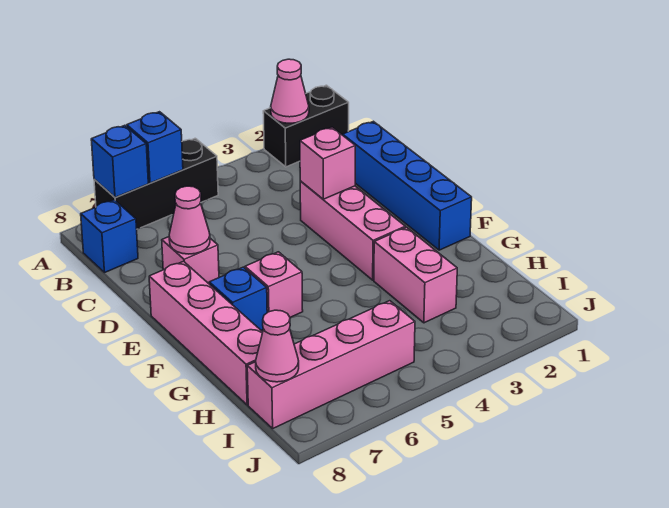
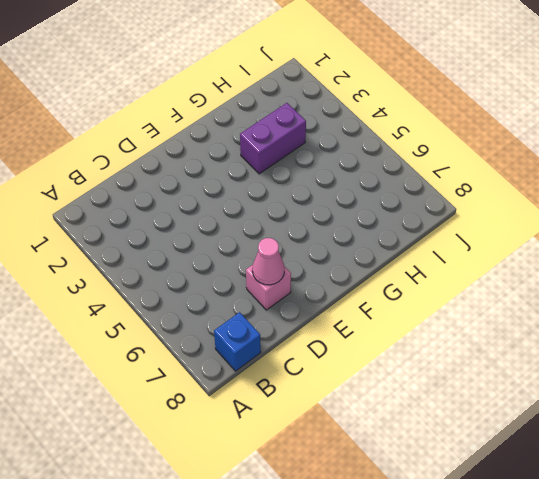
purple 1x2 brick [240,103,306,174] -> pink 1x2 brick [374,227,457,323]
none -> black 1x2 brick [263,85,349,167]
none -> black 1x3 brick [94,138,218,229]
none -> blue 1x4 brick [343,121,472,250]

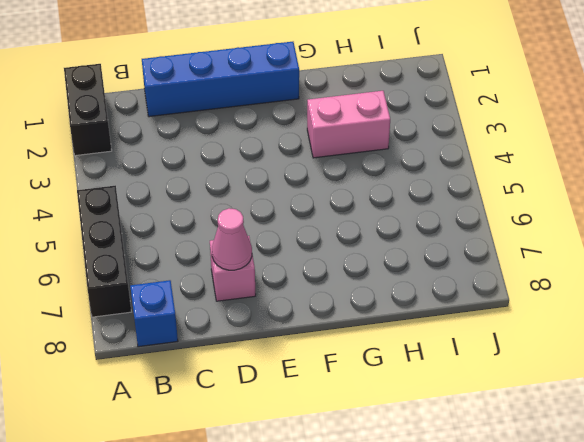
none -> pink 1x3 brick [300,181,405,280]
none -> pink 1x4 brick [149,261,263,405]
none -> pink 1x1 brick [245,252,303,317]

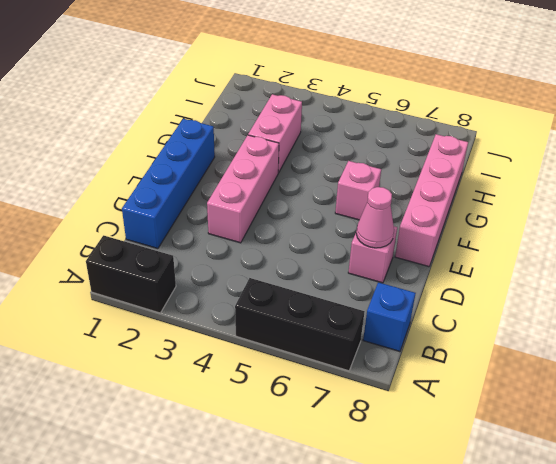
none -> blue 1x1 brick [209,267,267,331]
none -> pink 1x4 brick [247,301,415,428]
none -> pink 1x1 cone [271,59,309,123]

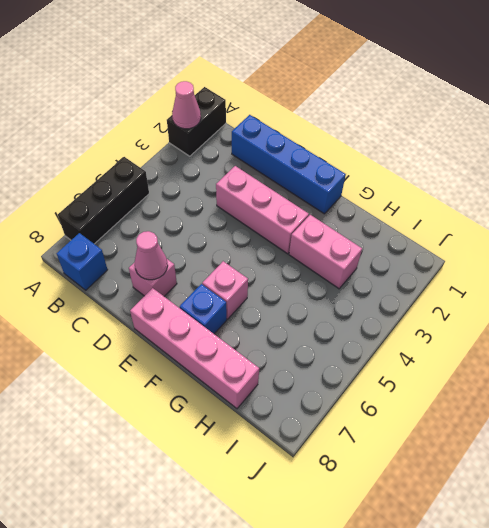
none -> pink 1x4 brick [247,301,415,428]
none -> blue 1x1 brick [127,112,183,183]
none -> blue 1x1 brick [91,125,148,197]

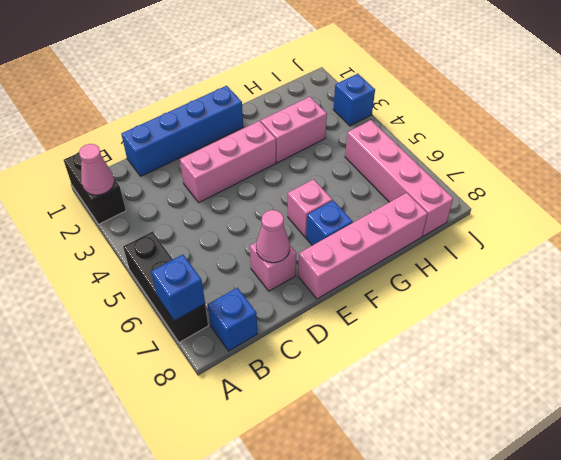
blue 1x1 brick [333,74,375,126] -> blue 1x1 brick moved to [127,112,183,183]
none -> pink 1x1 brick [300,127,355,199]
none -> pink 1x1 cone [256,310,299,382]

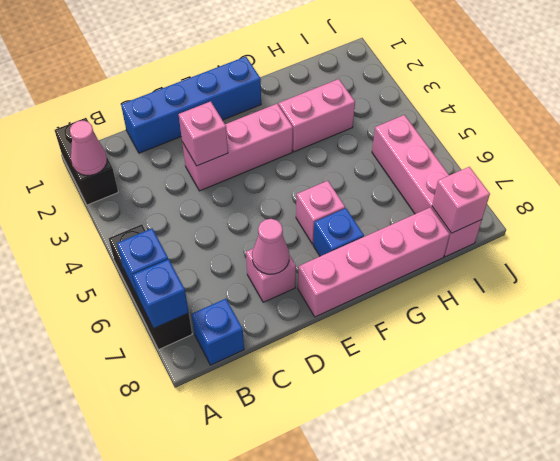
pink 1x1 brick [432,167,490,233] -> pink 1x1 cone [256,310,299,382]

